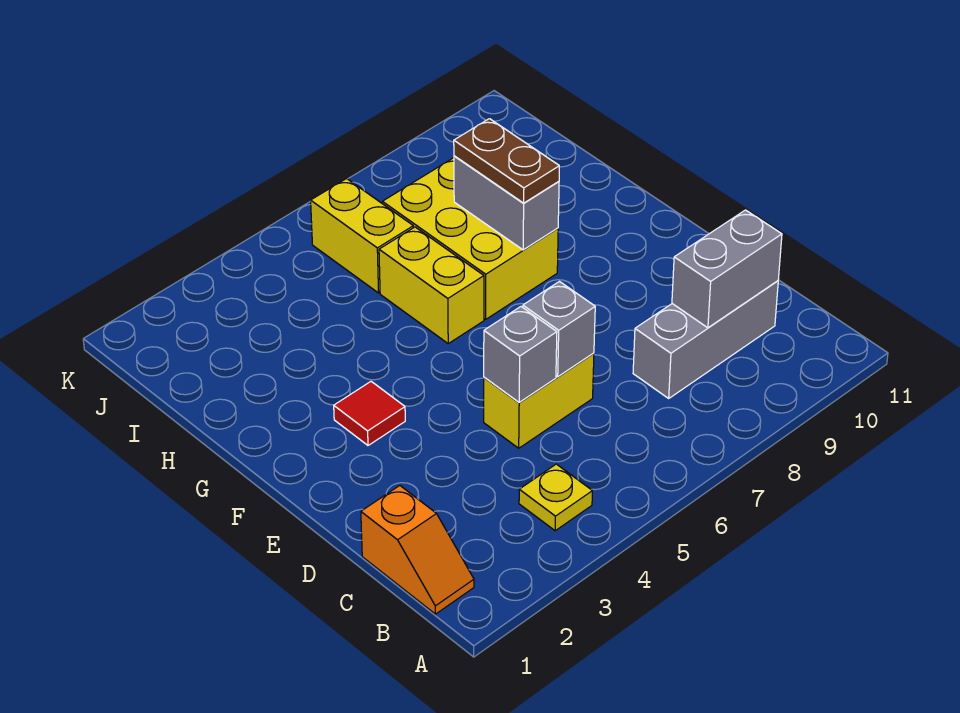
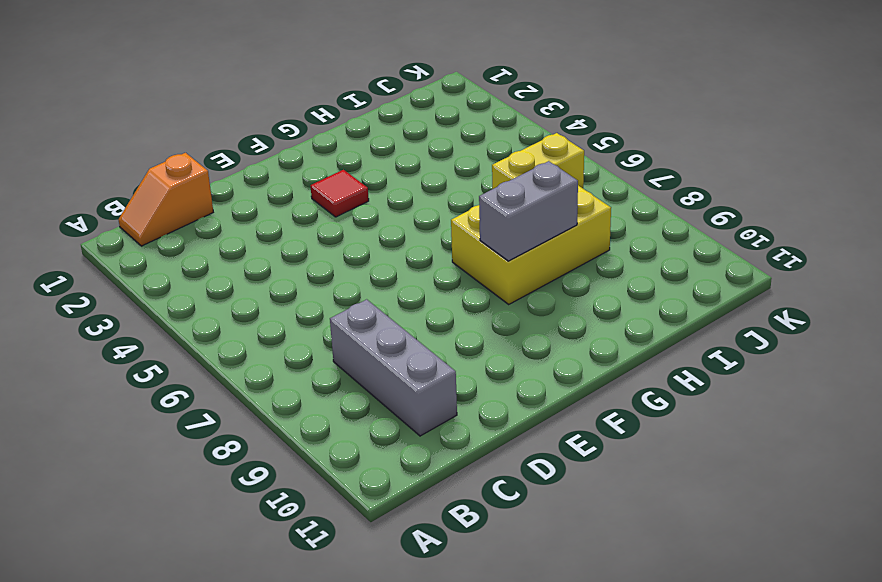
none -> yellow 1x1 plate [519,464,592,531]
none -> yellow 1x2 brick [484,353,594,448]
none -> yellow 1x2 brick [379,227,484,343]

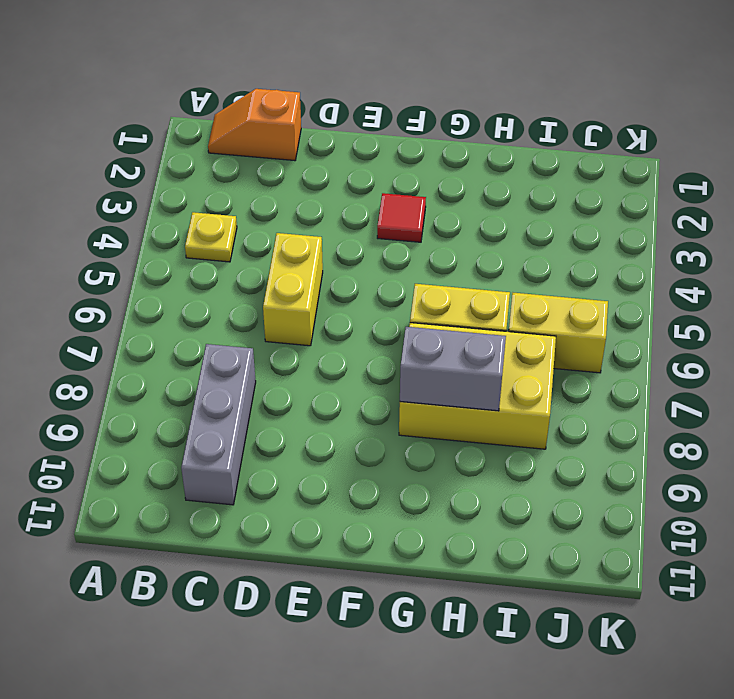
none -> grey 1x2 brick [672,210,782,328]
none -> grey 1x1 brick [484,307,557,402]
none -> grey 1x1 brick [523,282,595,377]

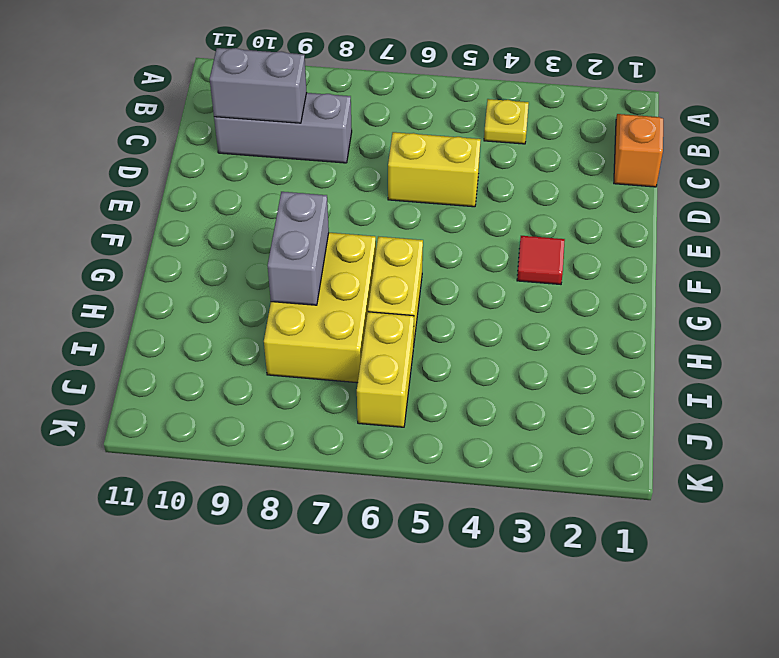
none -> grey 1x1 brick [484,307,557,402]
none -> grey 1x1 brick [523,282,595,377]
none -> brown 1x2 plate [454,119,559,203]

